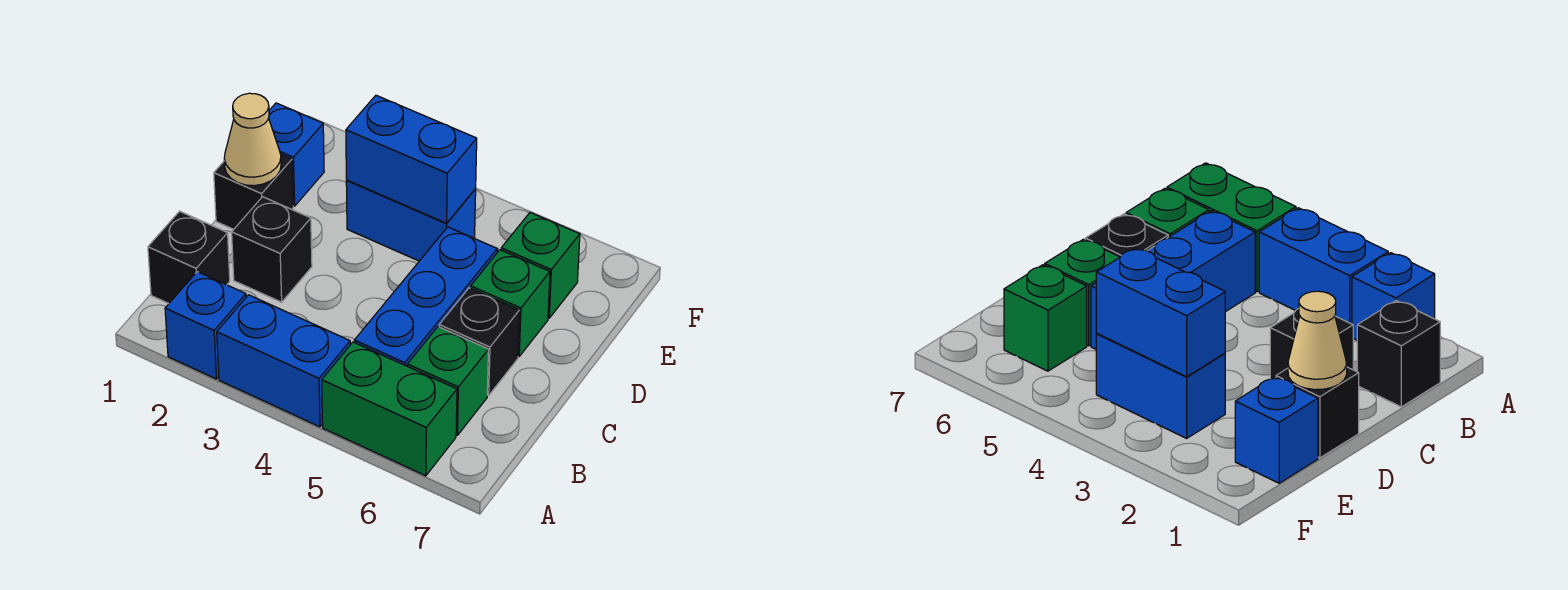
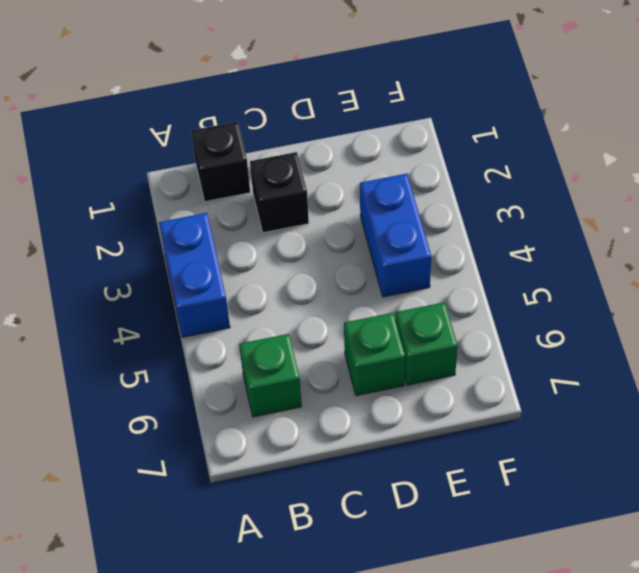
none -> blue 1x1 brick [165,272,246,379]
none -> green 1x2 brick [322,342,457,476]
none -> blue 1x3 brick [354,227,497,366]

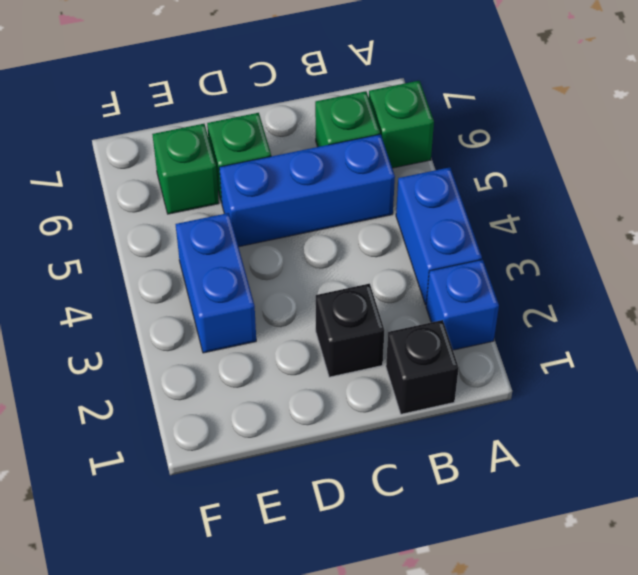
green 1x1 brick [369,81,434,168] -> green 1x2 brick [322,342,457,476]
none -> black 1x1 brick [439,288,520,396]
none -> black 1x1 brick [214,155,293,229]
none -> blue 1x1 brick [269,103,324,206]

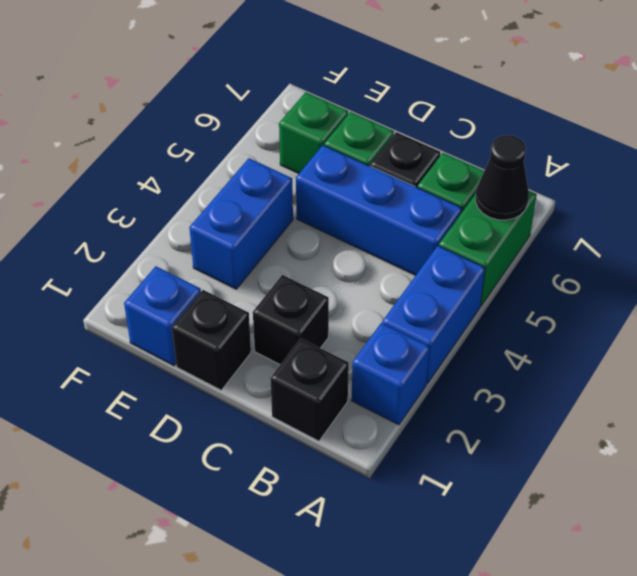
black 1x1 cone [475,135,529,220] -> none
none -> tan 1x1 cone [224,93,281,186]
none -> blue 1x2 brick [346,95,477,223]

